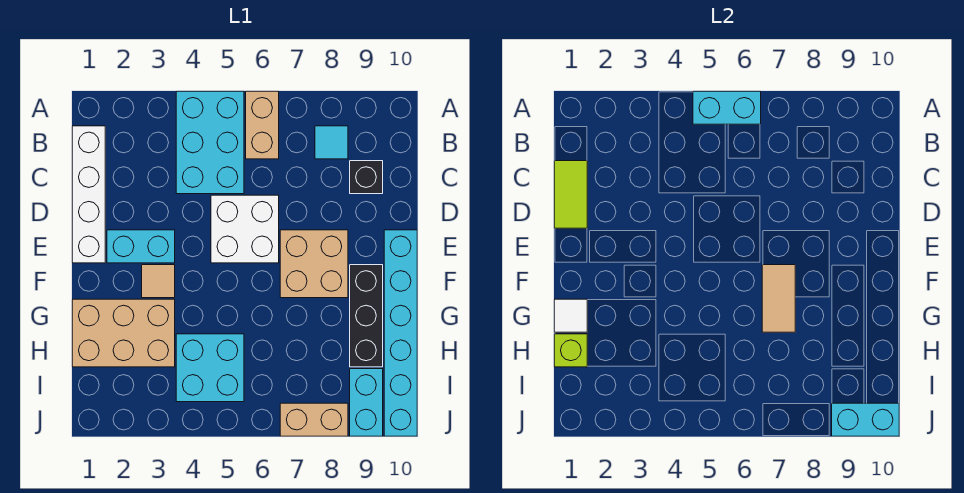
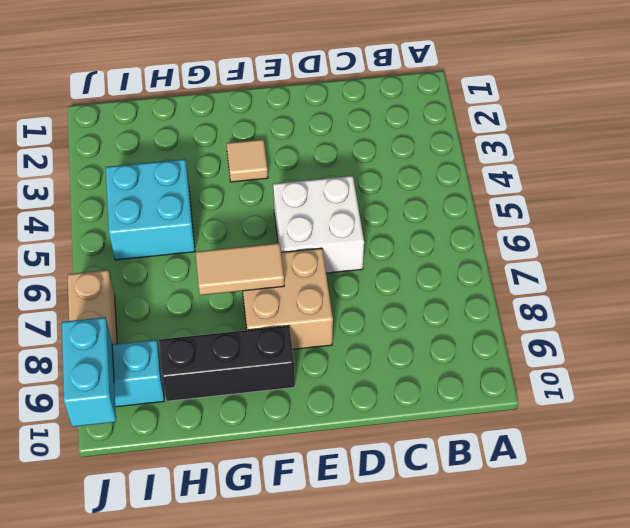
none -> cyan 2x3 brick [176,91,244,194]
none -> tan 1x2 brick [246,91,279,159]
none -> white 1x4 brick [72,126,105,263]

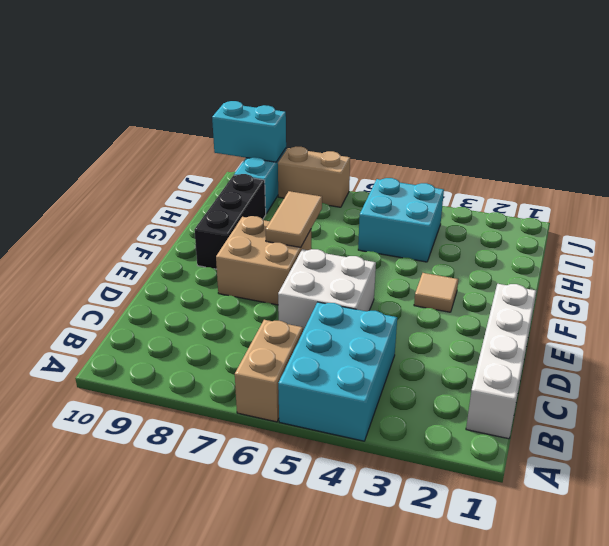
none -> cyan 1x1 tile [315,126,348,159]
none -> black 1x1 brick [350,161,383,194]
none -> cyan 1x2 brick [107,230,175,263]

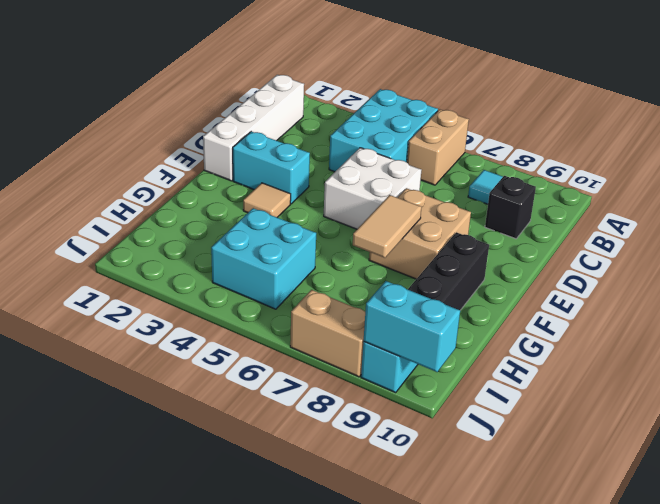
none -> cyan 1x6 brick [384,230,417,436]
none -> tan 2x3 brick [72,299,175,367]
none -> cyan 1x2 brick [693,91,761,124]

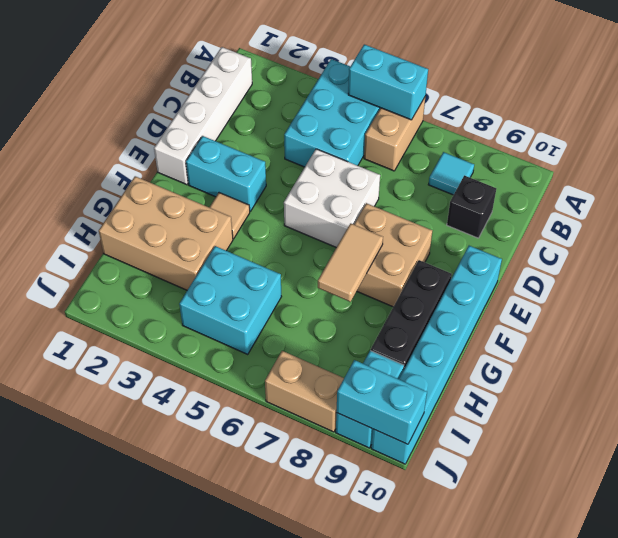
none -> lime 1x2 tile [554,161,587,228]
none -> white 1x1 tile [554,299,587,332]
none -> lime 1x1 brick [554,334,587,367]

